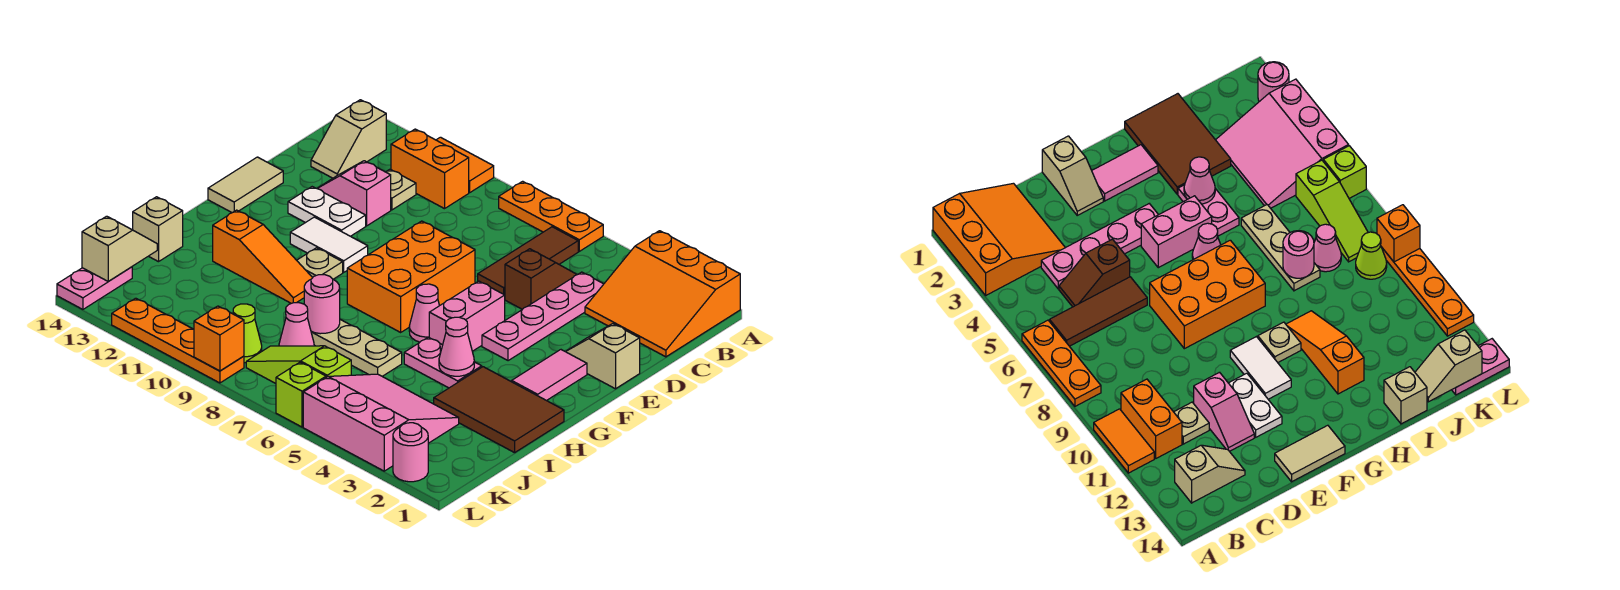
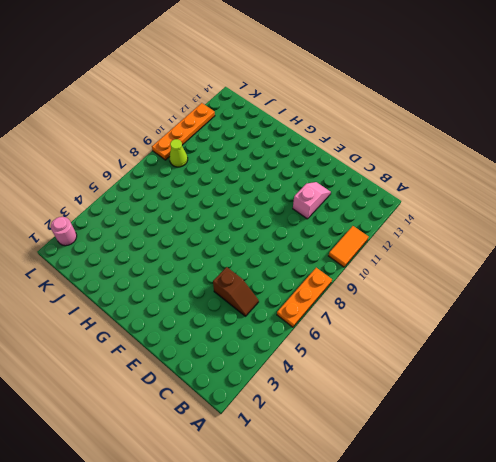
none -> orange 3x3 slope [585,231,740,357]
none -> brown 1x3 tile [478,227,578,295]
none -> orange 1x2 brick [391,129,469,209]
none -> tan 1x2 slope [311,100,386,178]

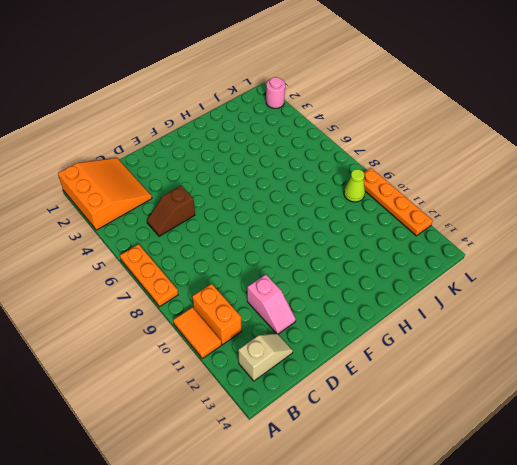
none -> brown 1x3 tile [478,227,578,295]
none -> pink 1x4 plate [482,272,603,361]
none -> tan 1x1 plate [386,169,416,210]
none -> tan 1x2 slope [566,324,640,389]

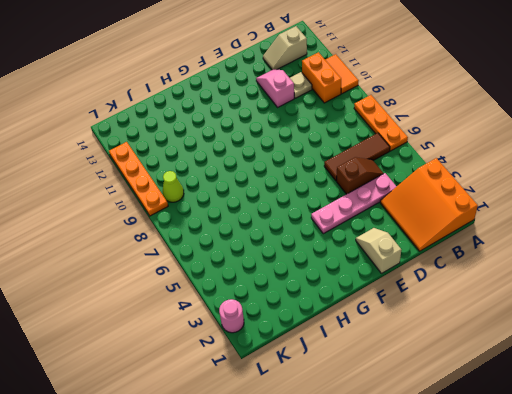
none -> orange 2x3 brick [347,221,475,332]
none -> white 1x2 plate [288,187,366,236]
none -> tan 1x2 tile [208,157,283,213]
none -> pink 1x2 tile [512,350,587,401]

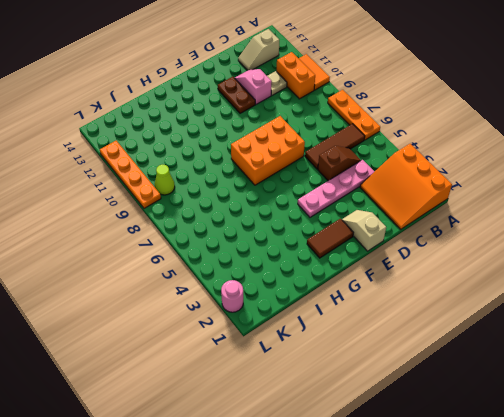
brown 1x2 plate [218,77,255,113] -> white 1x2 plate [288,187,366,236]
brown 1x2 tile [307,219,353,258] -> pink 1x2 tile [512,350,587,401]
none -> tan 1x2 tile [208,157,283,213]
none -> pink 1x2 brick [429,281,505,351]
none -> white 1x2 tile [290,217,368,272]
none -> pink 1x1 cone [409,284,439,342]

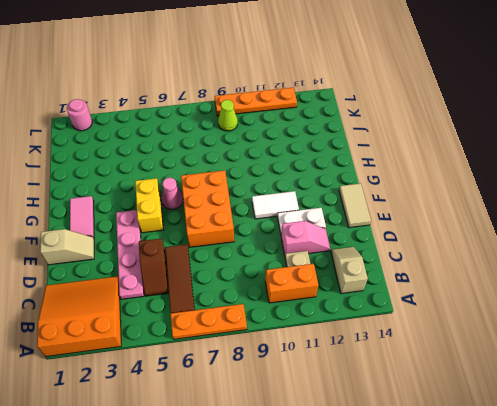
yellow 1x2 brick [135,178,163,233] -> pink 1x2 brick [429,281,505,351]
none -> orange 1x2 tile [437,137,494,192]
none -> tan 1x1 plate [297,248,343,279]
none -> brown 2x3 tile [434,367,564,453]
none -> pink 1x2 plate [404,337,482,388]

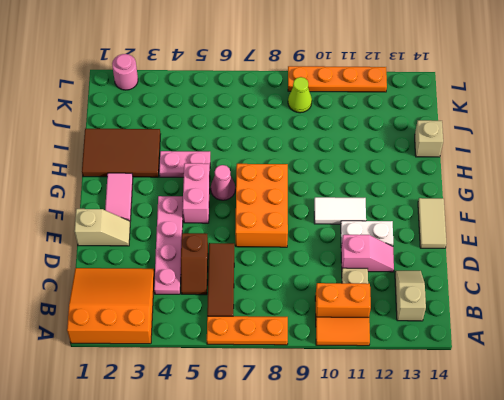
none -> tan 1x1 plate [297,248,343,279]
none -> orange 1x3 slope [213,210,313,303]
none -> tan 1x3 plate [311,320,402,376]
none -> pink 3x3 slope [303,374,459,471]

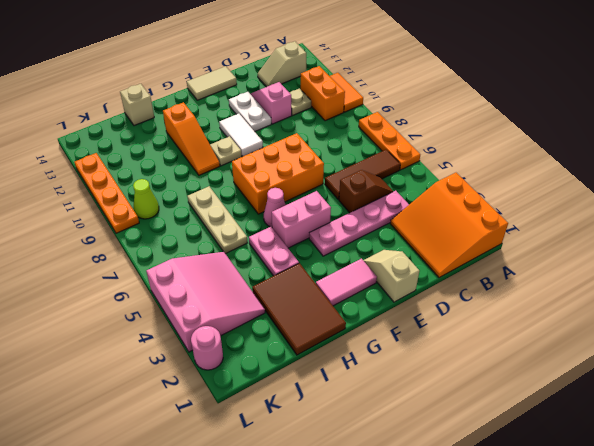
none -> pink 1x1 cone [279,303,314,346]
none -> lime 1x3 slope [246,346,351,383]
none -> pink 1x2 plate [57,267,132,309]
none -> lime 1x1 brick [276,362,326,427]

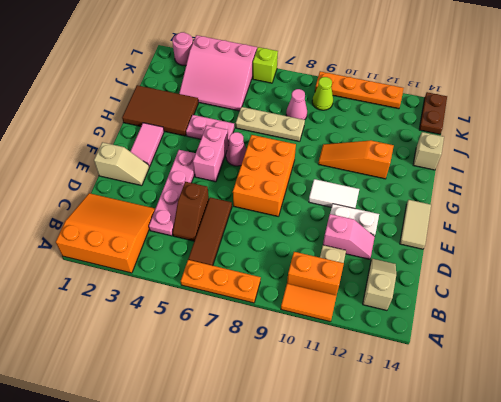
brown 1x2 plate [419,92,447,134] -> pink 1x2 plate [57,267,132,309]
none -> tan 1x1 plate [297,248,343,279]
none -> lime 1x3 slope [246,346,351,383]
none -> pink 1x1 cone [439,317,474,376]
none -> pink 1x1 round brick [304,275,340,334]

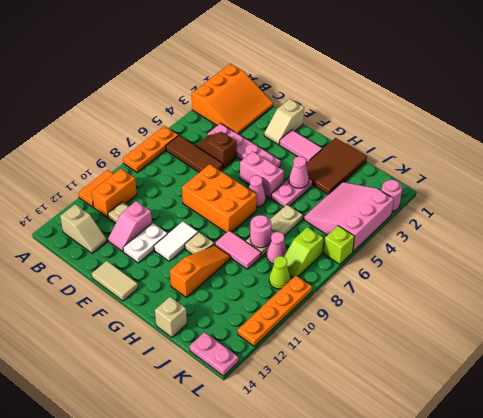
pink 1x2 tile [215,231,261,269] -> none
lime 1x2 slope [284,227,323,277] -> lime 1x3 slope [246,346,351,383]
none -> tan 1x2 slope [82,216,157,281]
none -> orange 1x1 brick [194,306,244,371]

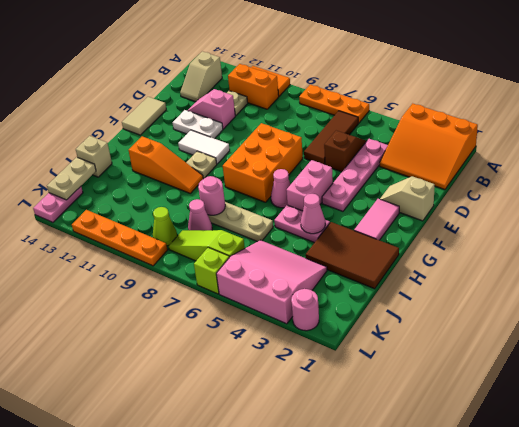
tan 1x2 plate [47,157,96,200] -> tan 1x2 slope [82,216,157,281]
none -> orange 1x1 brick [194,306,244,371]

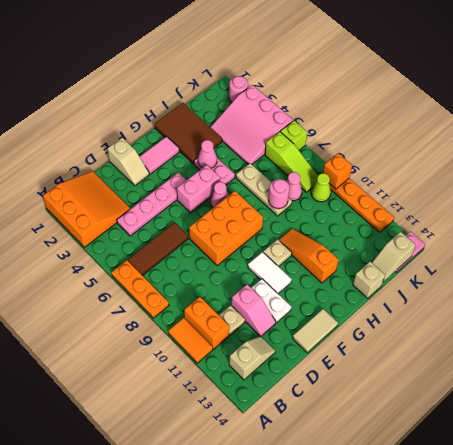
none -> brown 1x2 slope [505,249,577,309]

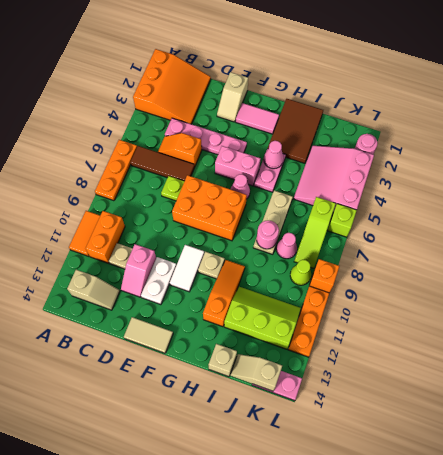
orange 1x2 slope [158,133,202,167] -> brown 1x2 slope [505,249,577,309]
lime 1x1 plate [161,176,184,201] -> none
lime 2x3 slope [224,287,301,349] -> none

